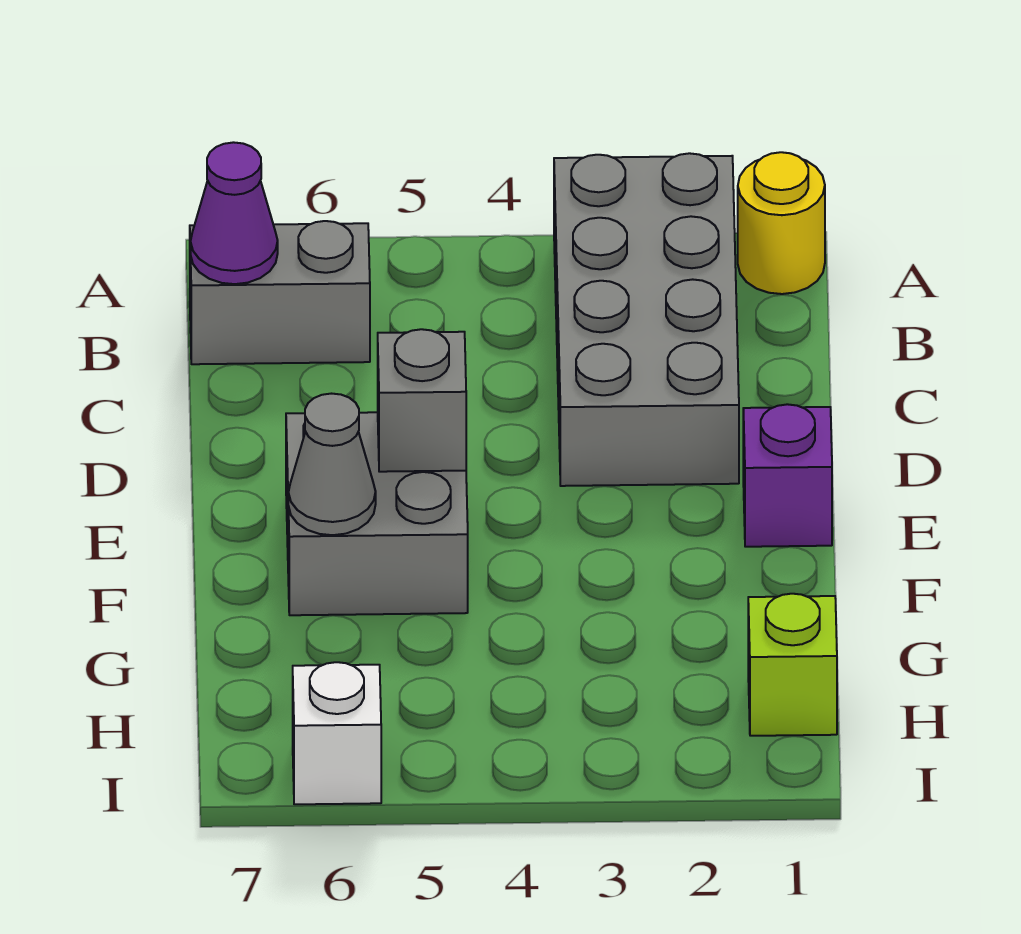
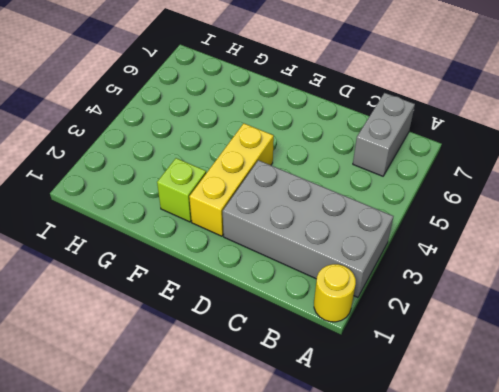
yellow 1x3 brick [189,123,274,236] -> none
lime 1x1 brick [157,158,206,222] -> lime 1x1 brick moved to [748,594,837,736]
none -> purple 1x1 brick [743,404,832,547]
none -> grey 2x2 brick [286,412,468,615]

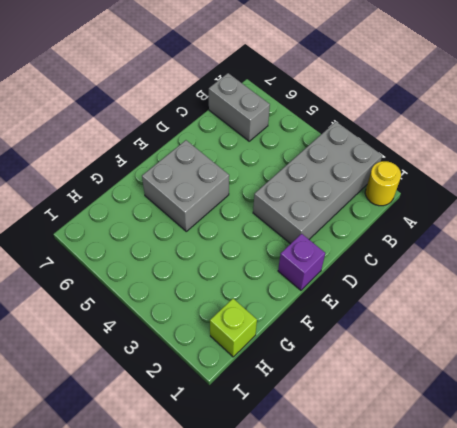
none -> white 1x1 brick [293,662,381,804]
none -> purple 1x1 cone [191,142,278,284]

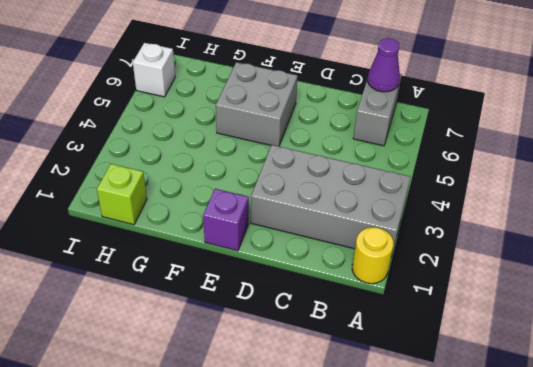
none -> grey 1x1 brick [378,329,466,472]
none -> grey 1x1 cone [288,394,376,535]

